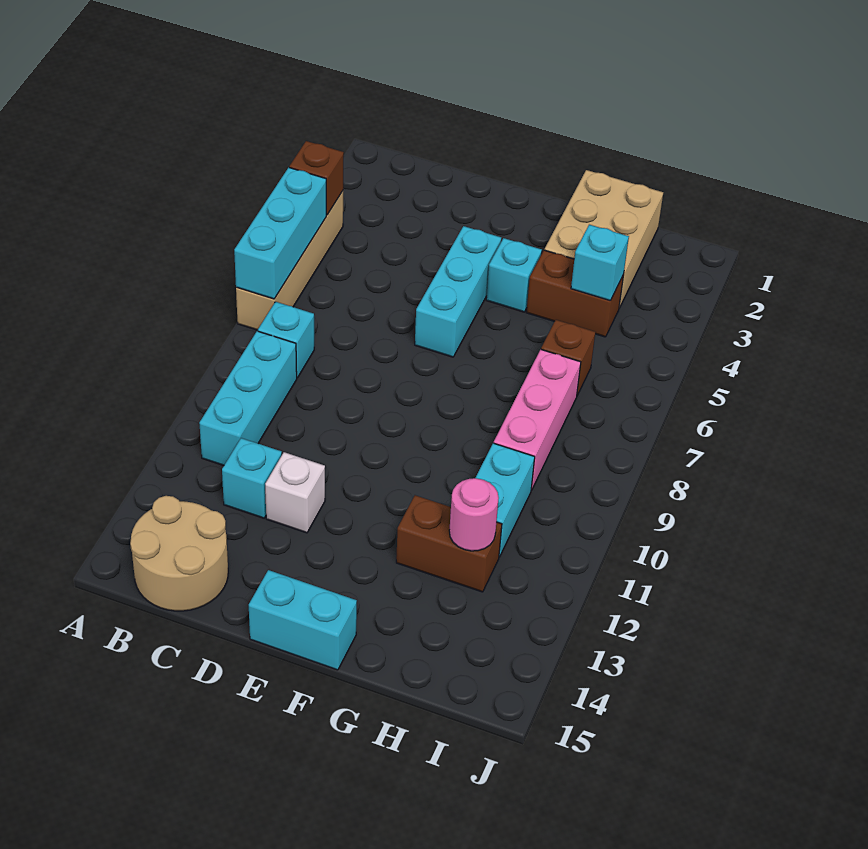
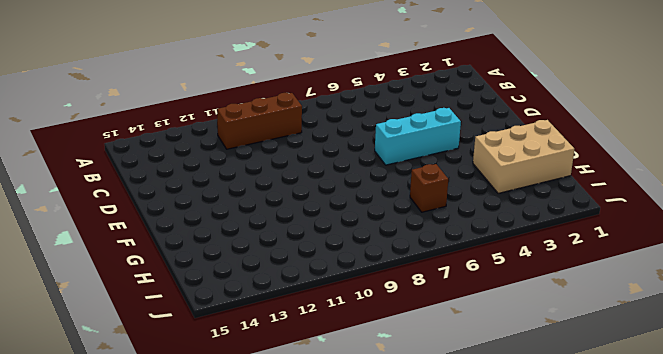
brown 1x3 brick [217,93,302,149] -> cyan 1x3 brick [199,331,297,466]
none -> tan 1x4 brick [236,191,343,330]
none -> cyan 1x1 brick [258,302,314,378]
none -> tan 2x2 round brick [130,496,228,611]

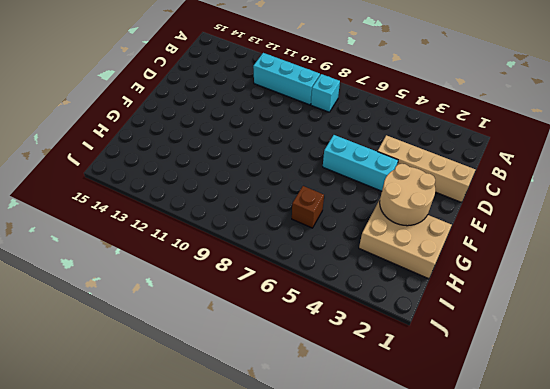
tan 1x4 brick [377,135,475,202] -> tan 1x4 brick moved to [236,191,343,330]
tan 2x2 round brick [380,164,435,226] -> tan 2x2 round brick moved to [130,496,228,611]
none -> cyan 1x1 brick [222,438,282,518]
none -> white 1x1 brick [265,452,325,533]
none -> cyan 1x2 brick [249,570,357,670]

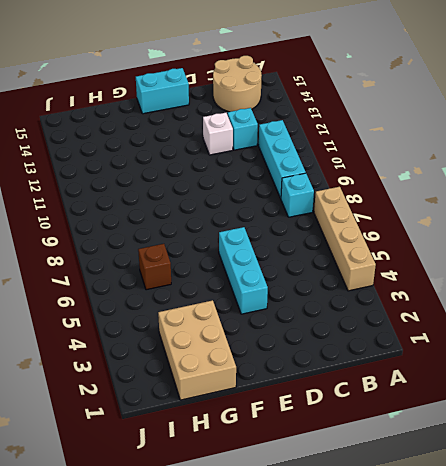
none -> cyan 1x1 brick [486,238,542,312]
none -> brown 1x2 brick [526,250,623,337]
none -> brown 1x2 brick [396,495,502,592]

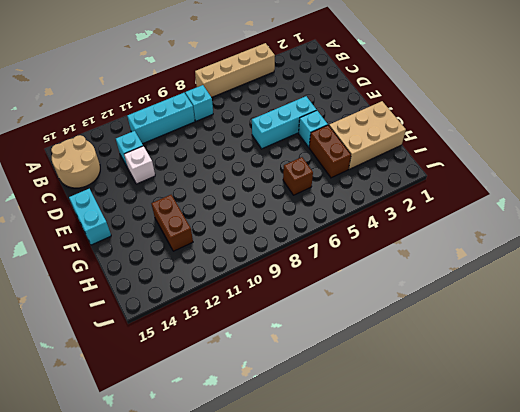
none -> pink 1x3 brick [494,350,581,490]
none -> cyan 1x2 brick [476,443,535,557]
none -> brown 1x1 brick [289,141,344,215]

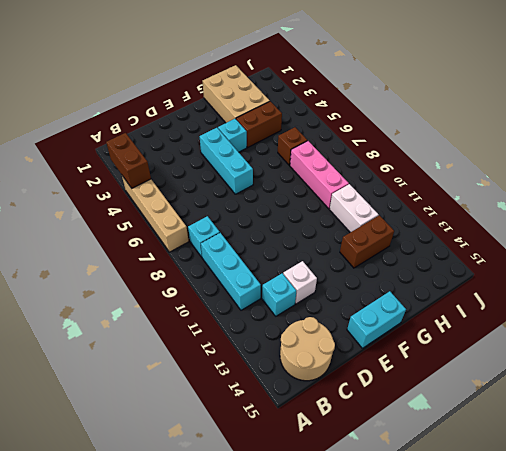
brown 1x2 brick [106,133,151,188] -> brown 1x1 brick [289,141,344,215]
white 1x2 brick [330,184,379,232] -> cyan 1x2 brick [476,443,535,557]
none -> cyan 1x3 brick [234,168,326,299]
none -> cyan 1x1 brick [571,225,629,301]
none -> pink 1x1 round brick [449,478,499,551]

